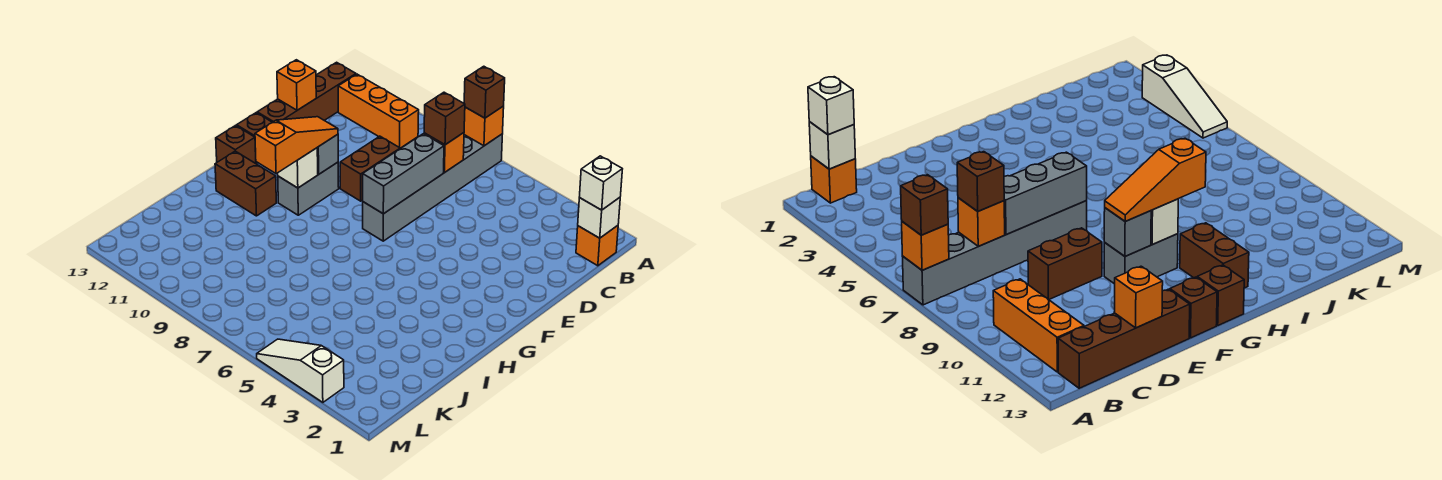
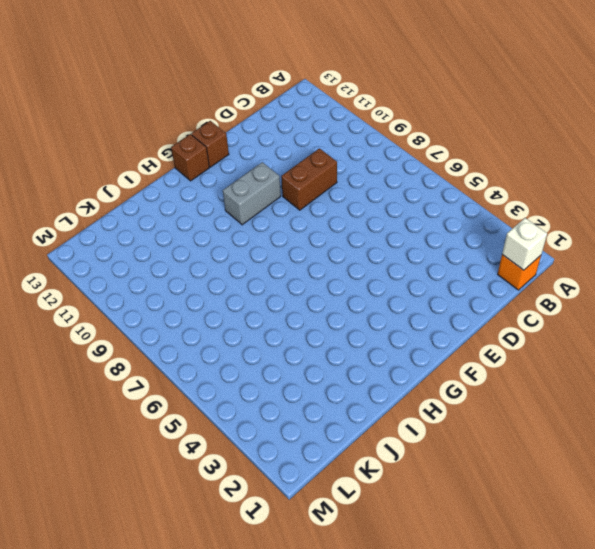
none -> grey 1x6 brick [363,134,502,241]
none -> orange 1x3 brick [338,74,419,148]
none -> brown 1x4 brick [257,62,356,122]

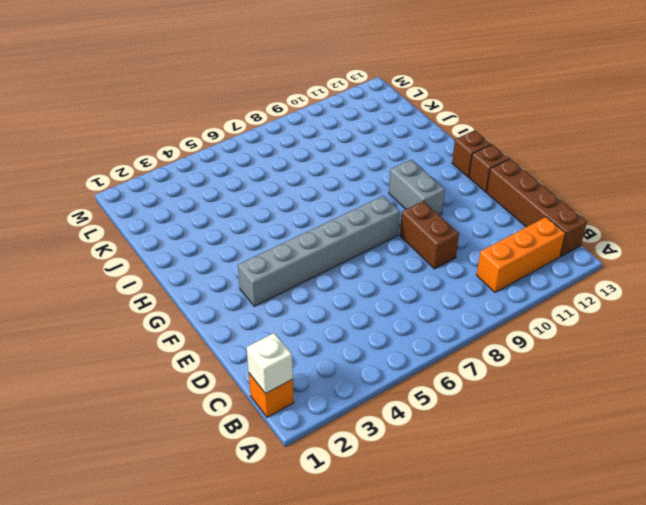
grey 1x6 brick [238,196,400,306] -> grey 1x6 brick turned to [363,134,502,241]
none -> brown 1x2 brick [215,151,276,216]
none -> white 1x3 slope [257,339,344,402]
none -> orange 1x1 brick [464,106,504,146]

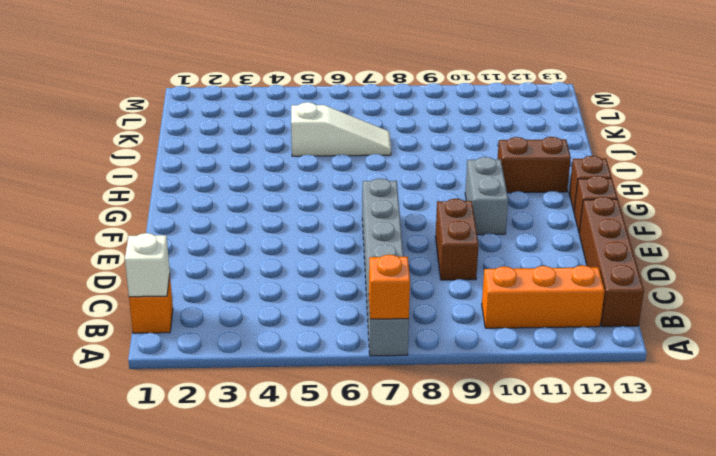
white 1x3 slope [291,102,391,156] -> white 1x3 slope moved to [257,339,344,402]
none -> orange 1x1 brick [424,133,464,173]
none -> grey 1x3 brick [363,134,444,214]
none -> orange 1x1 brick [277,60,316,110]

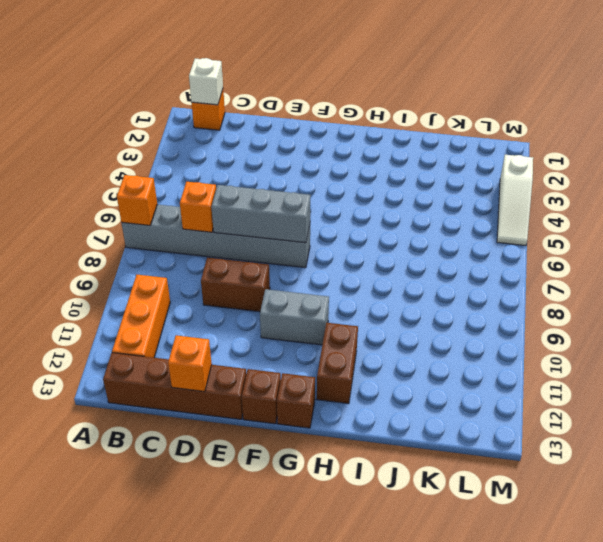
none -> grey 1x1 brick [317,134,338,174]
none -> white 1x1 brick [278,148,318,188]
none -> brown 1x1 brick [464,66,505,118]

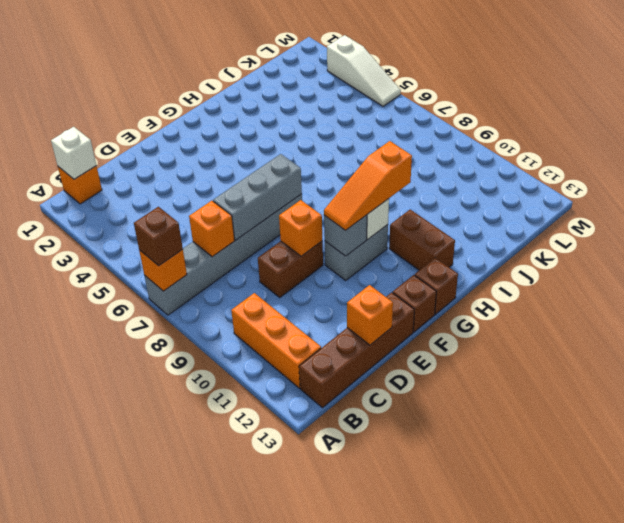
orange 1x1 brick [279,200,322,256] -> none
none -> white 1x1 brick [580,156,622,210]
none -> brown 1x1 brick [424,92,465,145]

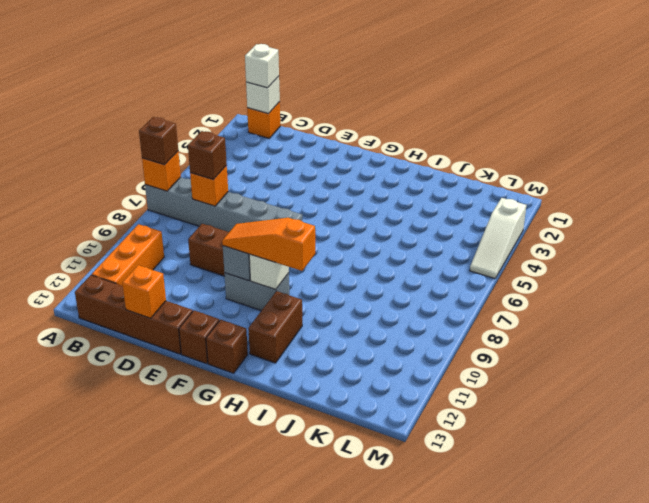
none -> grey 1x3 brick [363,134,444,214]

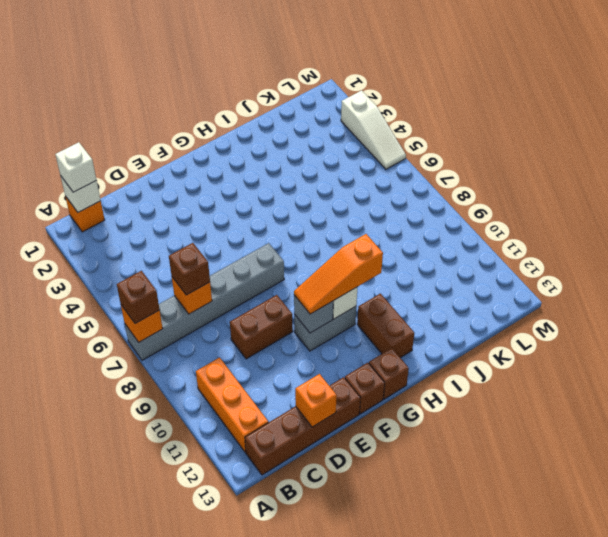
none -> grey 1x3 brick [363,134,444,214]

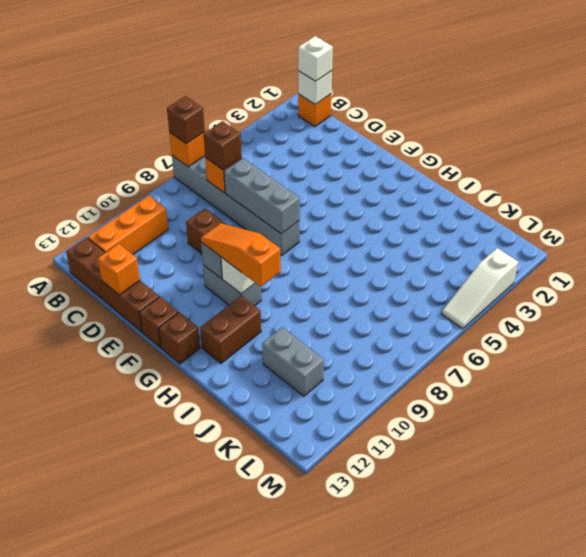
grey 1x2 brick [262,327,324,396] -> none

